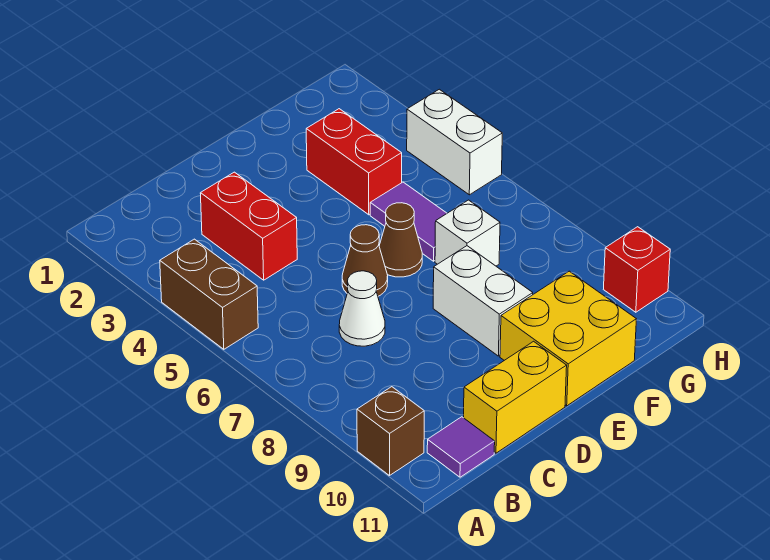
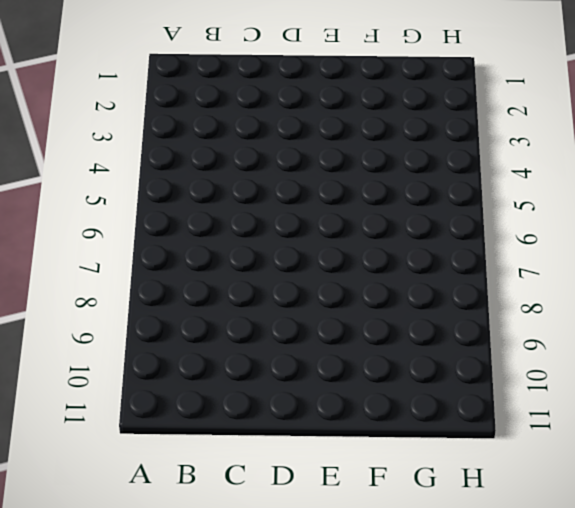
none -> brown 1x2 brick [160,239,258,349]
none -> brown 1x1 brick [357,387,424,476]
none -> purple 1x1 tile [427,417,495,477]

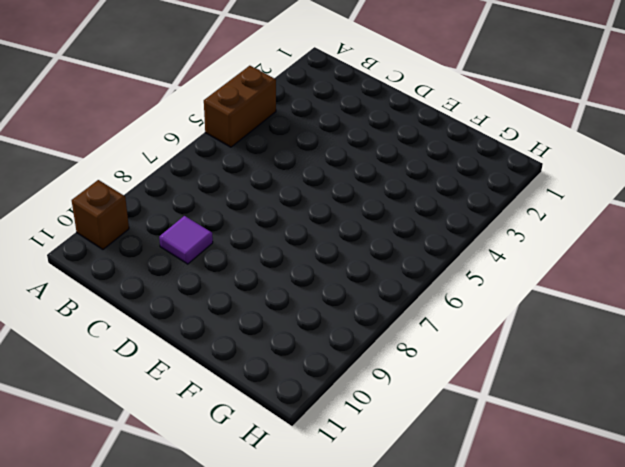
purple 1x1 tile [159,216,213,264] -> purple 1x1 tile moved to [427,417,495,477]
none -> red 1x2 brick [200,172,297,280]
none -> white 1x1 cone [339,271,385,346]
none -> yellow 1x2 brick [464,341,567,453]

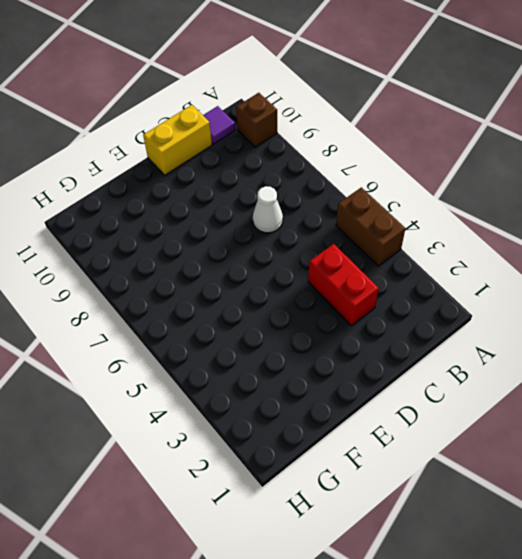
none -> brown 1x1 cone [342,225,388,296]
none -> brown 1x1 cone [379,203,422,277]
none -> white 1x2 brick [433,246,533,356]

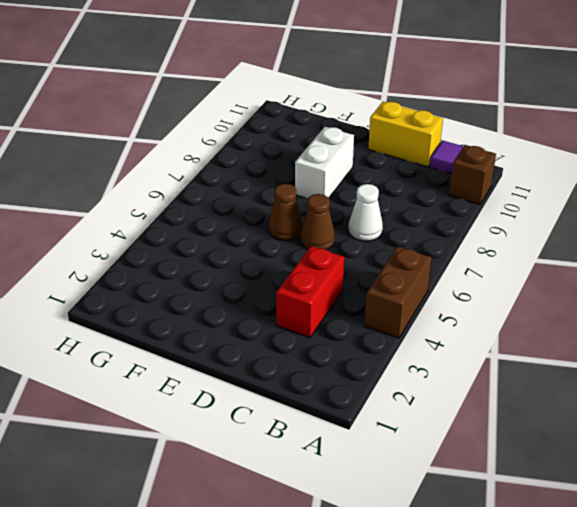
none -> yellow 2x2 brick [500,271,636,406]
none -> red 1x2 brick [306,109,402,215]
none -> purple 1x2 tile [370,182,447,261]

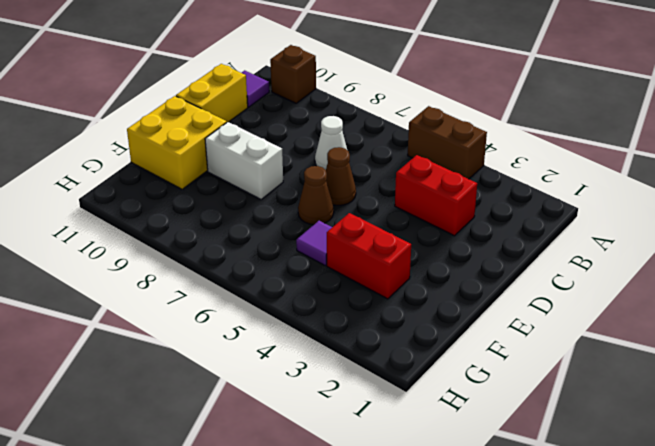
purple 1x1 tile [296,221,332,265] -> purple 1x2 tile [370,182,447,261]
none -> white 1x1 brick [435,200,500,266]
none -> white 1x2 brick [407,89,502,195]
none -> red 1x1 brick [603,227,670,312]

